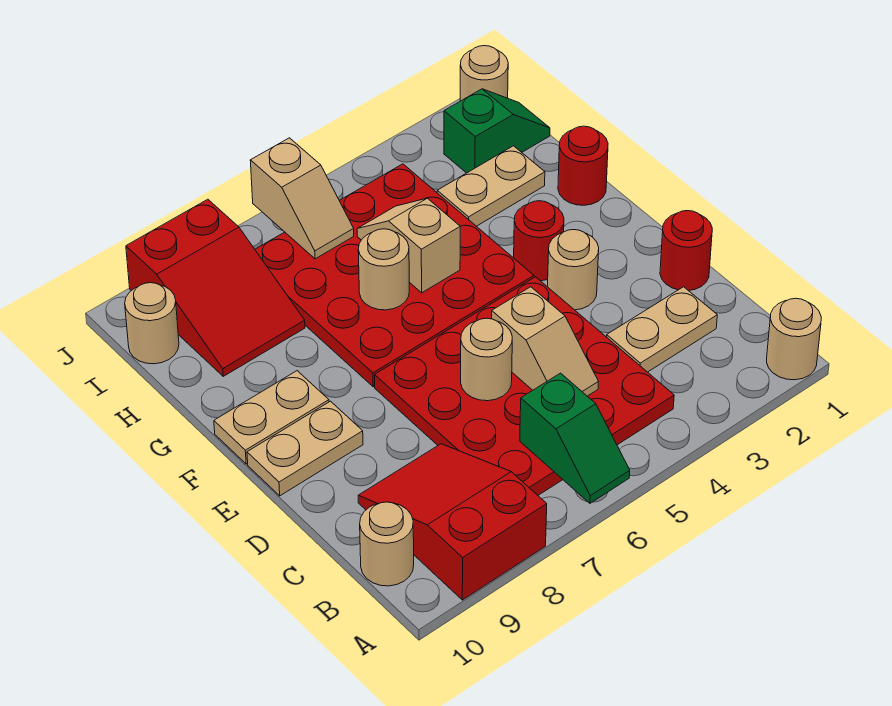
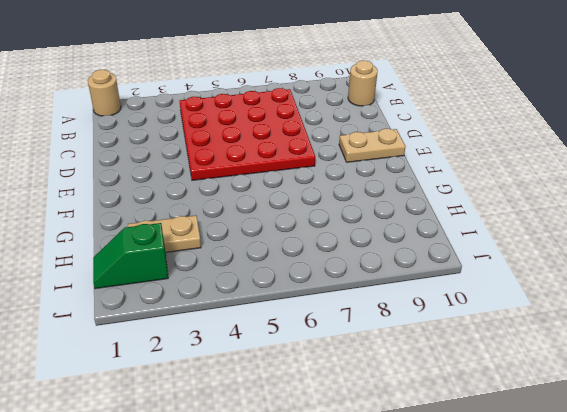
none -> red 2x3 slope [358,444,547,600]
none -> tan 1x2 plate [607,287,717,372]
none -> red 1x1 round brick [660,211,712,291]

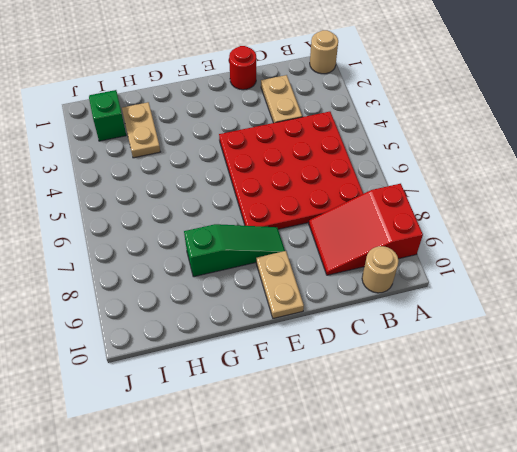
green 1x3 slope [184,224,285,277] -> none
none -> tan 1x1 round brick [548,230,599,310]
none -> red 1x1 round brick [514,201,564,281]
none -> red 4x4 plate [255,164,534,387]

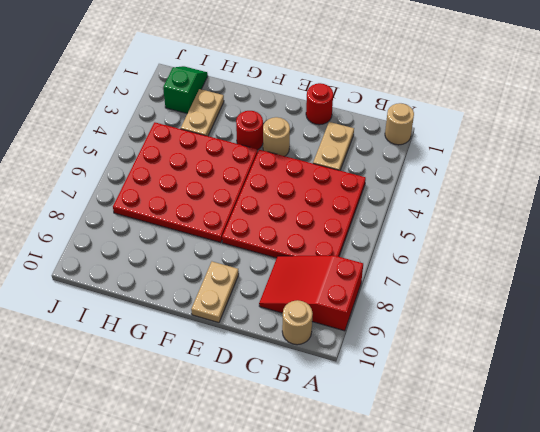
none -> tan 1x2 plate [214,371,329,464]
none -> red 1x1 round brick [558,126,608,205]
none -> red 2x3 slope [126,199,305,376]

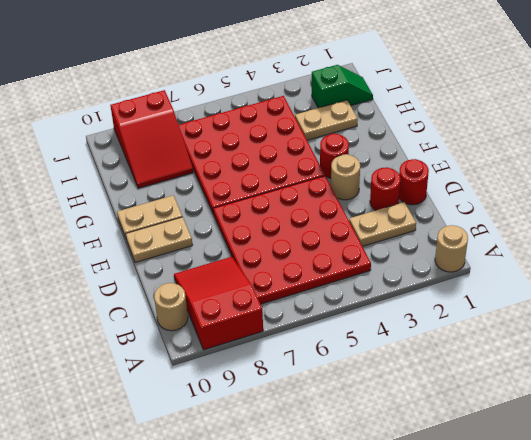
red 1x1 round brick [370,167,400,210] -> red 1x1 round brick moved to [558,126,608,205]
none -> tan 1x1 round brick [125,283,179,364]
none -> tan 1x1 round brick [460,46,508,101]
none -> green 1x2 slope [520,373,630,503]

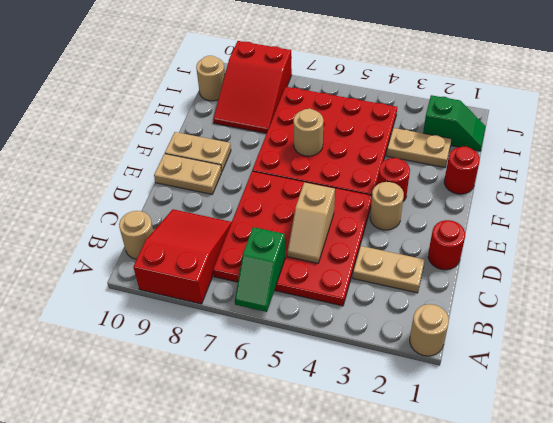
none -> tan 1x1 round brick [460,46,508,101]
none -> tan 1x1 round brick [461,318,512,401]
none -> tan 1x2 slope [357,198,460,293]

